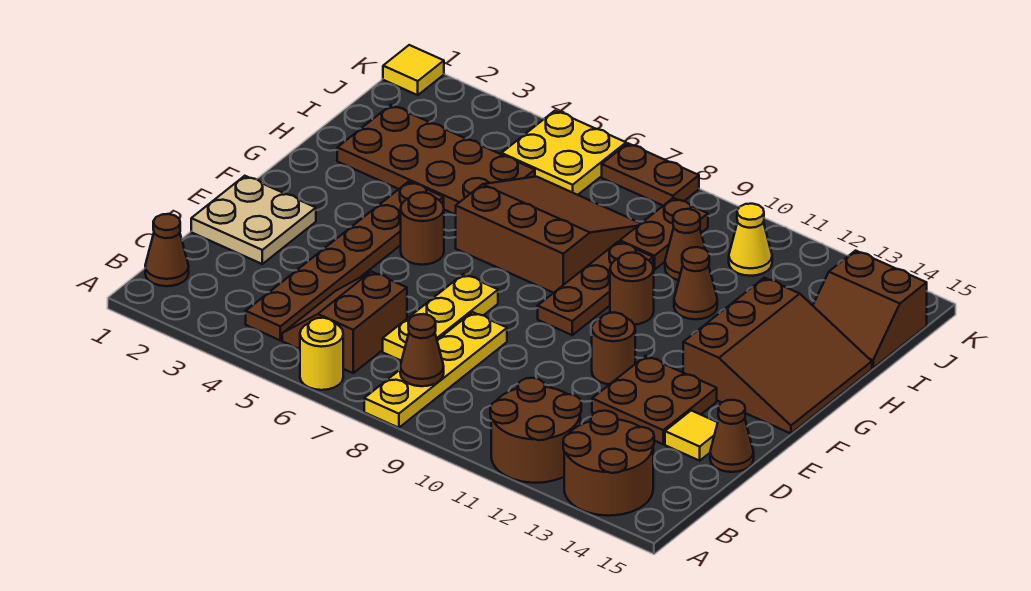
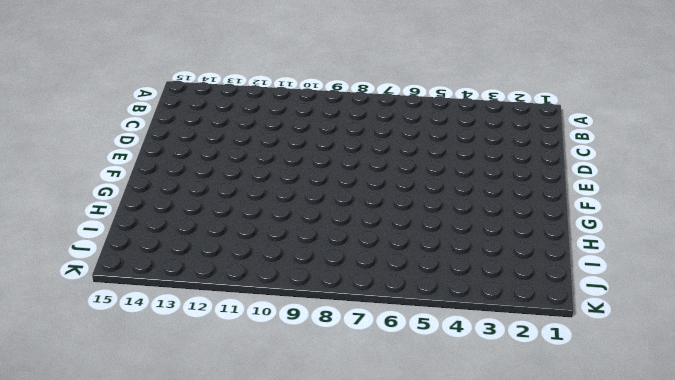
none -> yellow 1x1 round brick [300,318,343,390]
none -> yellow 1x4 plate [364,312,507,428]
none -> brown 2x2 round brick [490,378,581,483]

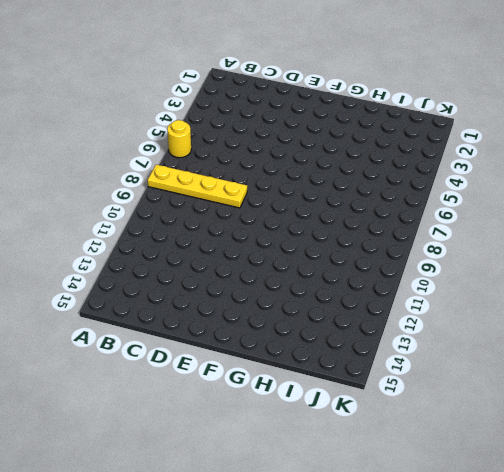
none -> brown 2x2 round brick [490,378,581,483]
none -> brown 2x2 round brick [563,411,654,516]
none -> brown 1x1 cone [145,214,189,286]

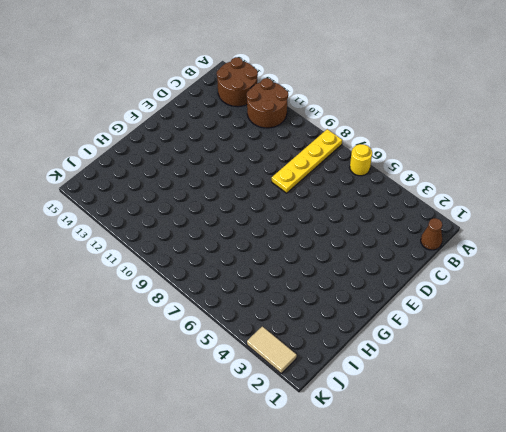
tan 1x2 tile [247,326,297,374] -> none
none -> brown 1x6 plate [246,181,444,340]
none -> brown 2x2 slope [282,272,407,373]
none -> yellow 1x3 plate [383,274,498,361]

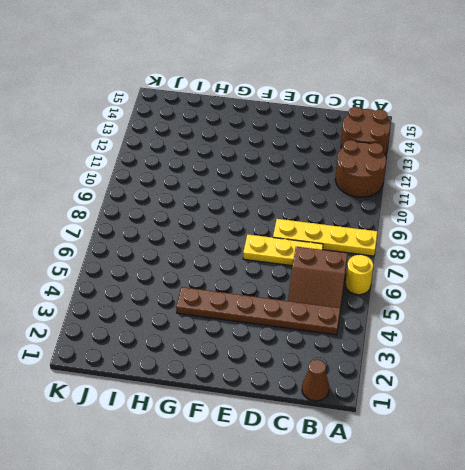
none -> tan 2x2 plate [191,176,316,264]
none -> brown 2x2 plate [592,356,717,444]
none -> yellow 1x1 tile [665,411,718,461]

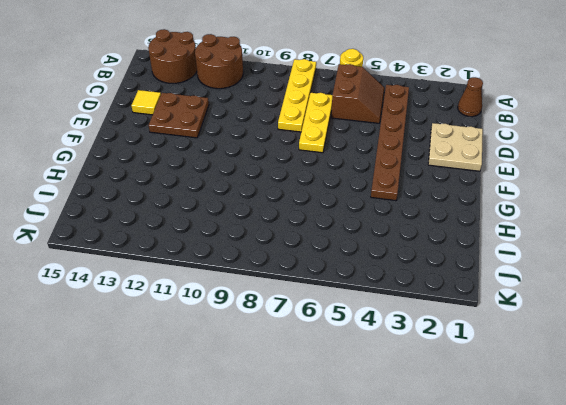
none -> brown 1x1 cone [710,400,754,472]
none -> brown 1x1 round brick [592,313,635,384]
none -> brown 1x1 round brick [401,192,444,265]

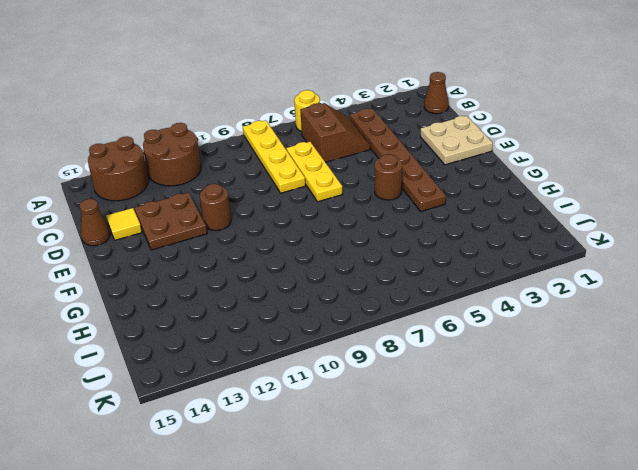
none -> brown 1x3 plate [538,241,653,335]
none -> brown 3x3 slope [683,278,872,433]
none -> brown 3x3 slope [456,177,641,293]

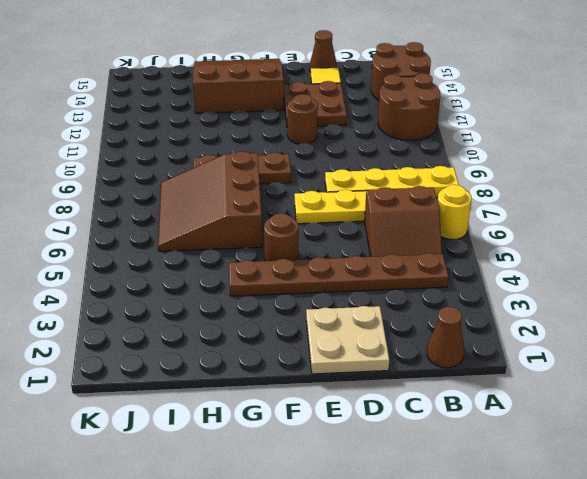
none -> brown 1x1 round brick [610,253,654,325]
none -> brown 2x4 plate [337,105,535,215]
none -> brown 1x1 cone [674,247,717,319]

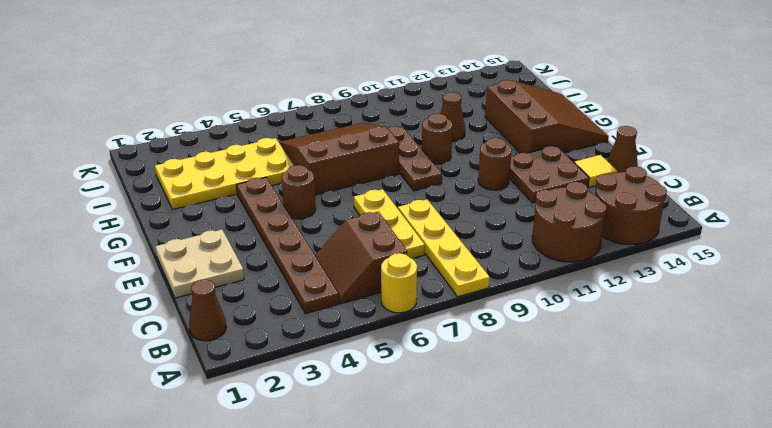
yellow 2x4 plate [155,138,294,209] -> brown 2x4 plate [337,105,535,215]
none -> brown 1x2 plate [620,198,708,270]
none -> brown 1x1 cone [665,209,705,280]
none -> brown 2x2 slope [813,251,927,368]

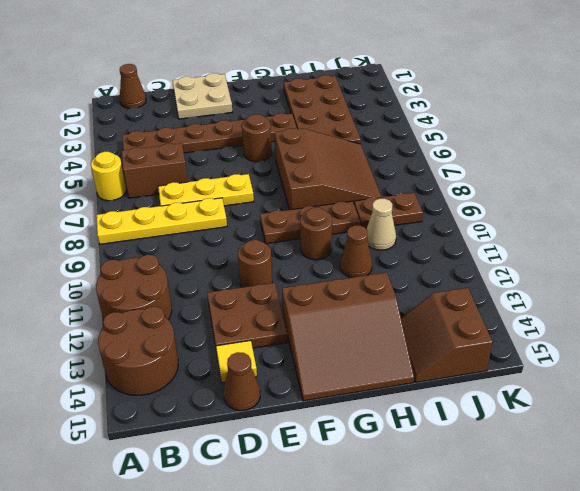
tan 1x1 cone [367,199,396,250] -> brown 1x1 cone [665,209,705,280]
none -> yellow 2x2 plate [501,111,626,195]
none -> yellow 1x1 cone [729,204,772,276]
none -> yellow 1x1 tile [383,45,444,95]

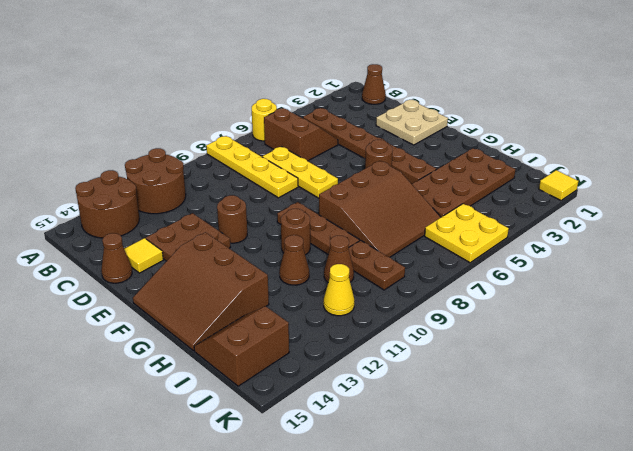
none -> brown 1x2 plate [602,143,699,206]
none -> brown 1x1 cone [400,314,444,386]

